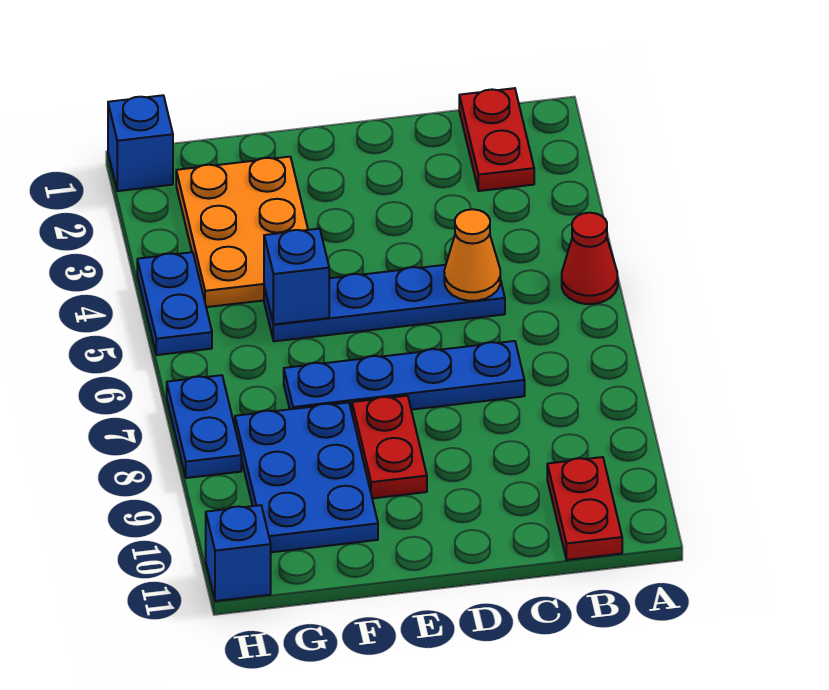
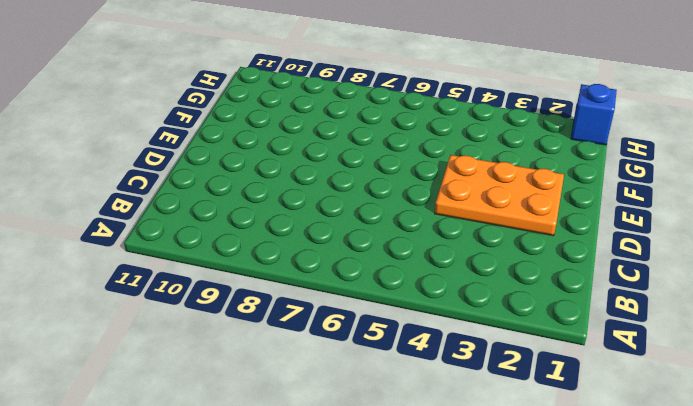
orange 2x3 plate [435,155,564,236] -> orange 2x3 plate moved to [176,157,308,307]
none -> red 1x1 cone [562,213,618,304]
none -> red 1x2 plate [459,88,534,191]
none -> red 1x2 plate [547,457,622,560]

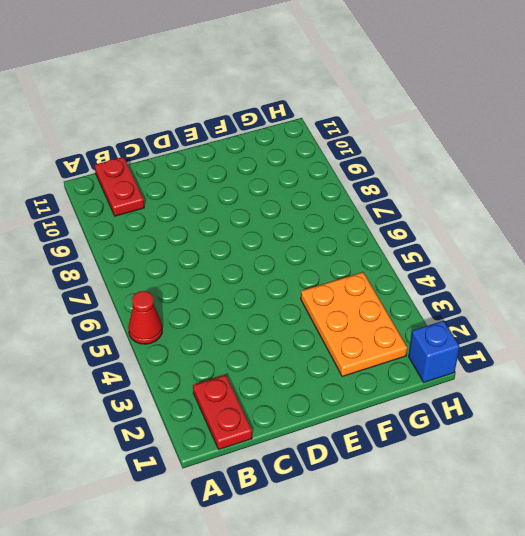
none -> blue 1x4 plate [264,265,505,341]
none -> blue 1x4 plate [284,341,525,412]
none -> red 1x2 plate [352,396,427,498]

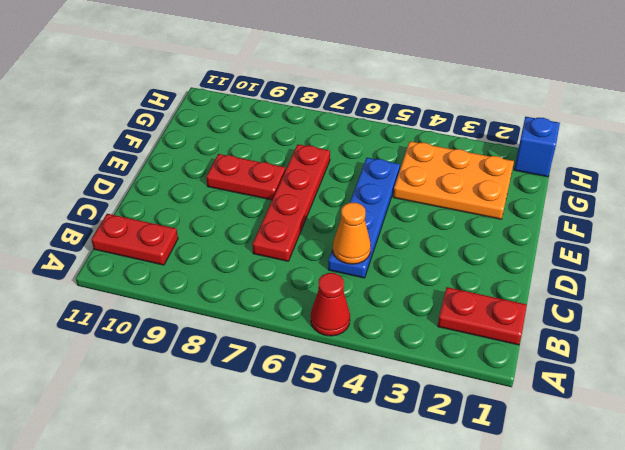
red 1x4 plate [253,144,330,261] -> blue 1x4 plate [284,341,525,412]
none -> blue 2x3 plate [235,403,378,552]
none -> blue 1x2 plate [137,252,212,355]
none -> blue 1x2 plate [167,375,241,478]

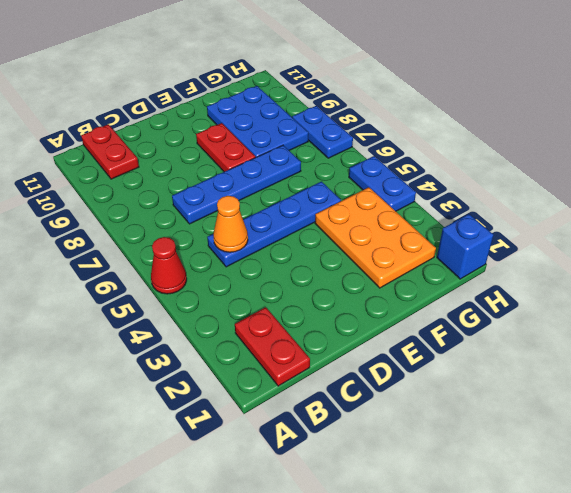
none -> blue 1x1 brick [206,505,271,601]
none -> blue 1x1 brick [264,229,329,324]

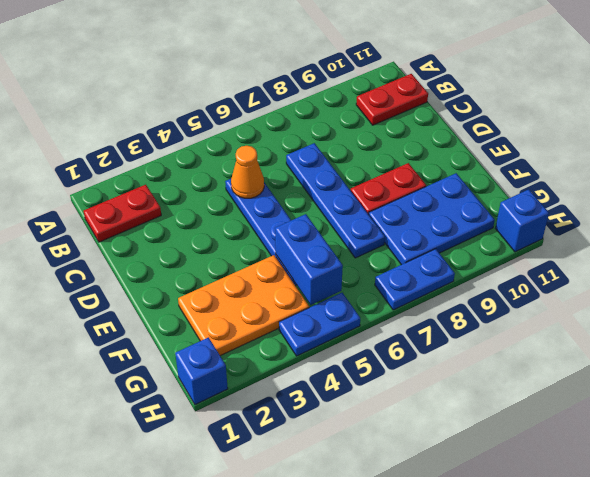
blue 1x2 brick [275,214,343,305] -> blue 1x1 brick [264,229,329,324]
none -> red 1x1 cone [562,213,618,304]

